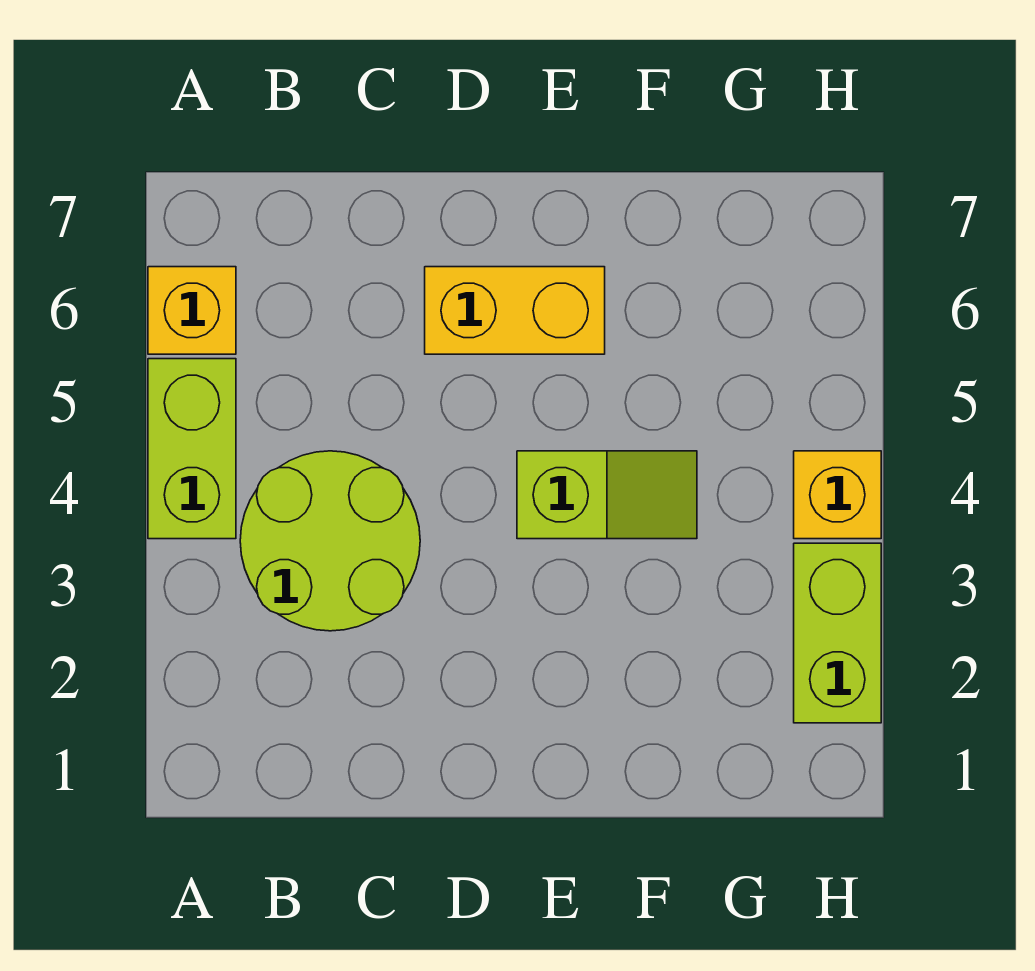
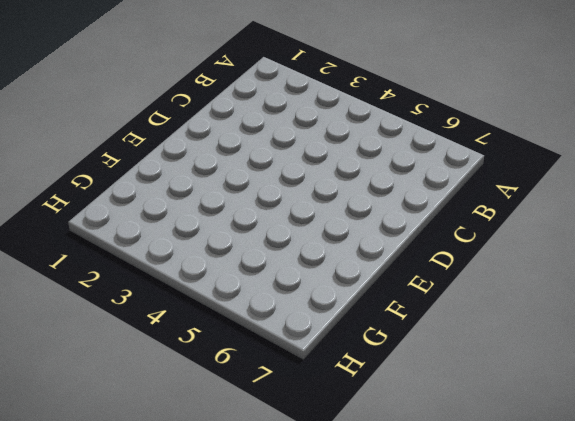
none -> lime 1x2 brick [148,359,236,539]
none -> yellow 1x1 brick [148,267,236,354]

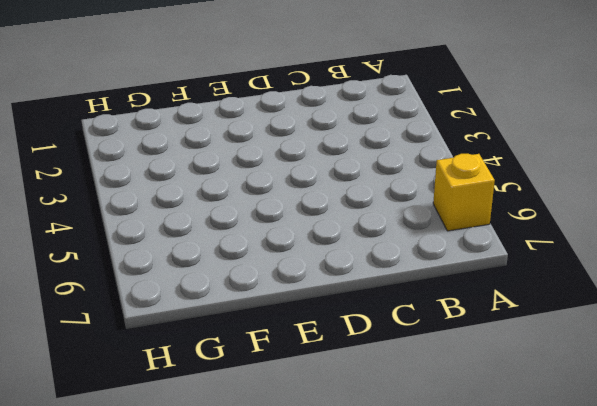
none -> lime 1x2 brick [148,359,236,539]
none -> lime 2x2 round brick [240,451,420,631]

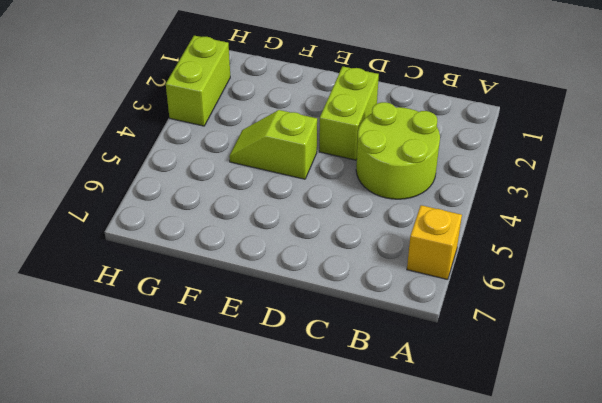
lime 1x2 brick [319,66,379,160] -> lime 1x2 brick moved to [148,359,236,539]
none -> yellow 1x2 brick [425,267,605,354]
none -> yellow 1x1 brick [794,451,881,539]

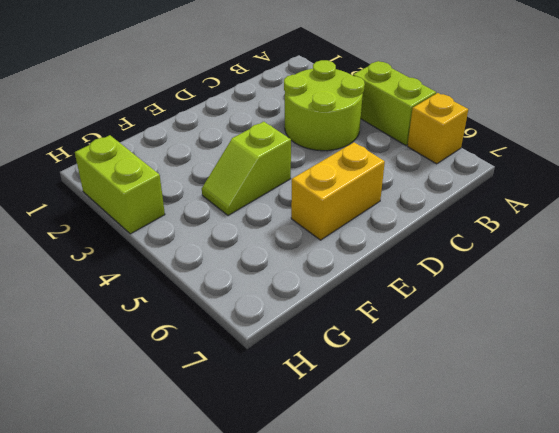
none -> yellow 1x1 brick [794,451,881,539]

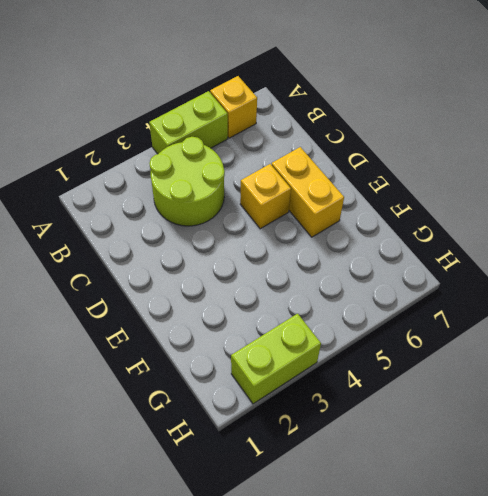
yellow 1x1 brick [240,164,291,229] -> yellow 1x1 brick moved to [794,451,881,539]
none -> lime 1x2 slope [517,451,697,539]

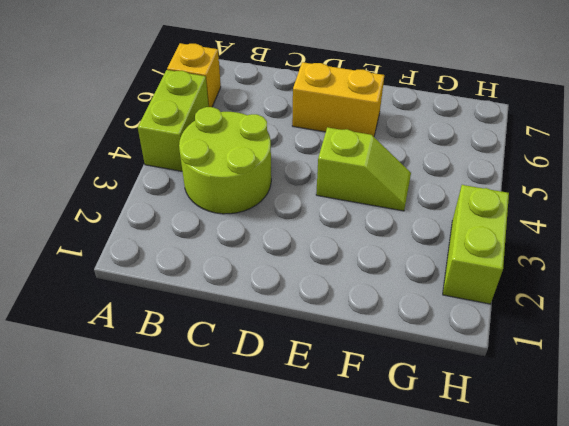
none -> yellow 1x1 brick [794,451,881,539]

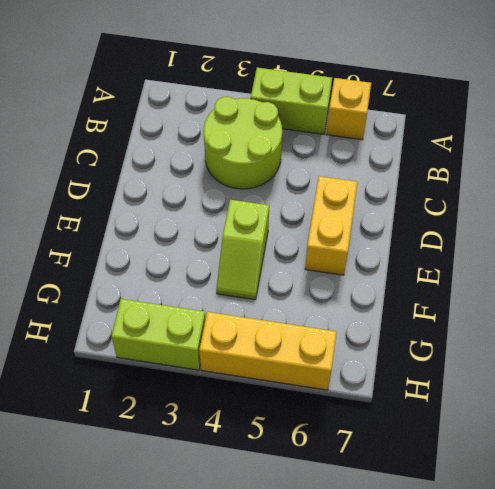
yellow 1x3 brick [199,312,337,390] -> yellow 1x1 brick [794,451,881,539]

